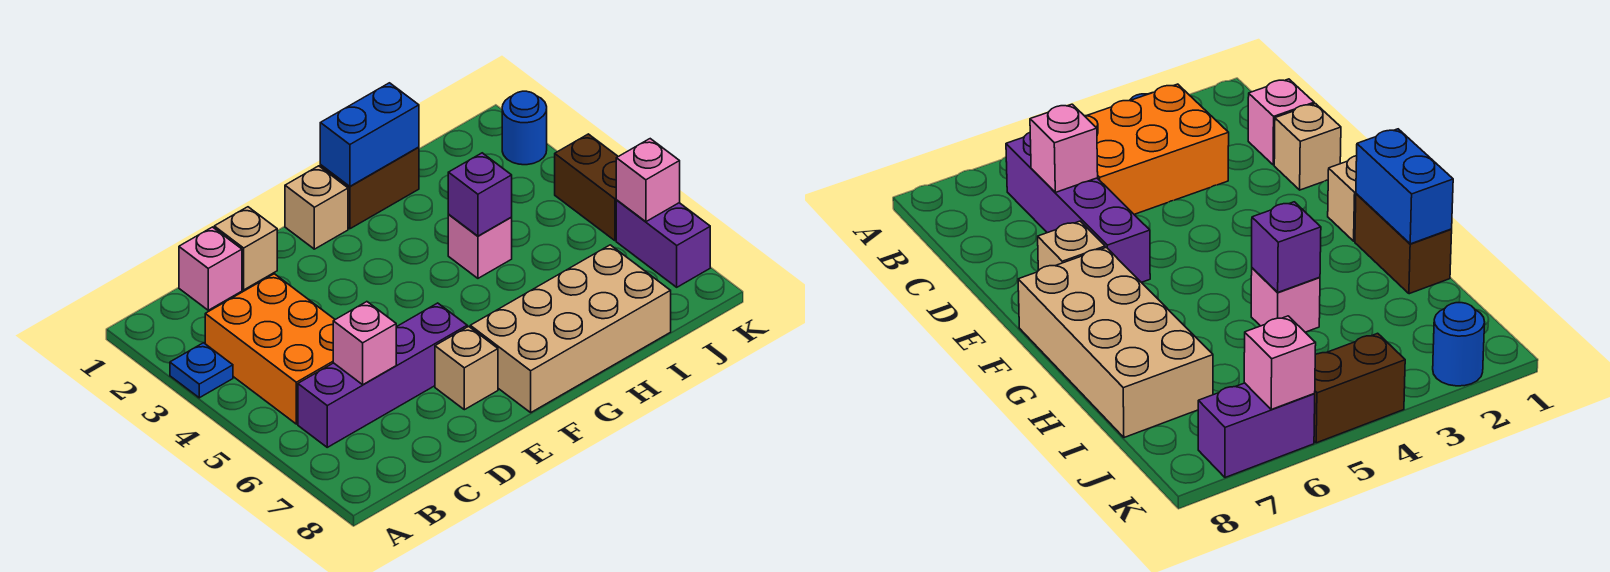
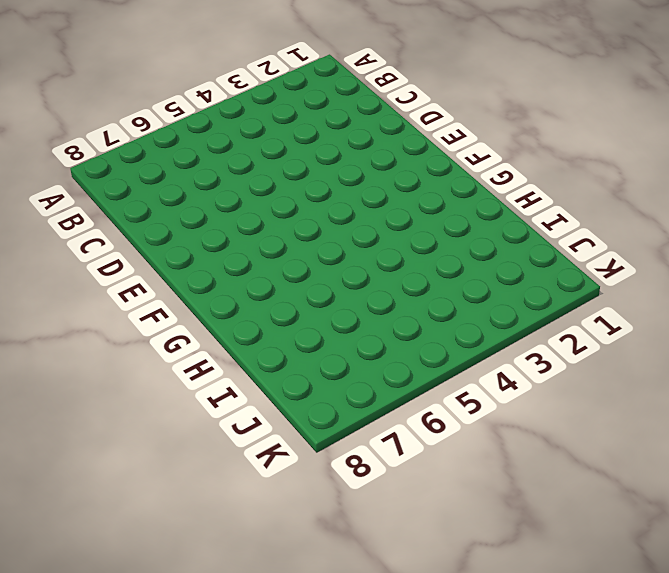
none -> blue 1x1 plate [170,343,233,398]
none -> orange 2x3 brick [205,274,335,424]
none -> purple 1x4 brick [298,303,467,447]

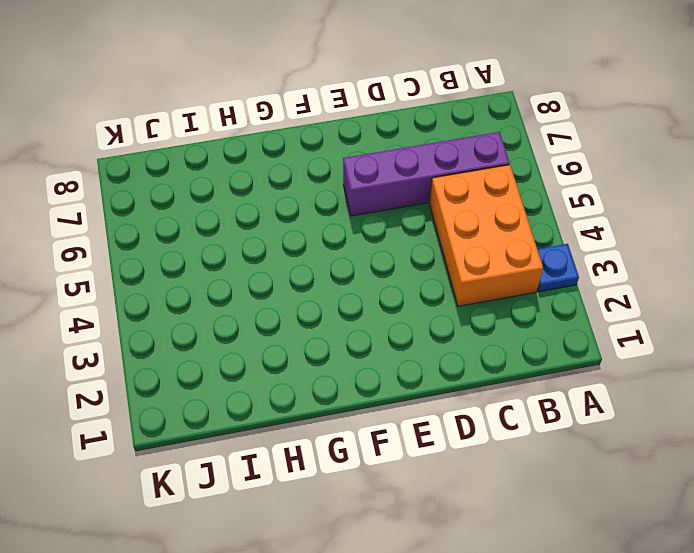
none -> pink 1x1 brick [179,227,242,310]
none -> tan 1x1 brick [214,207,277,290]
none -> tan 1x1 brick [435,326,498,410]

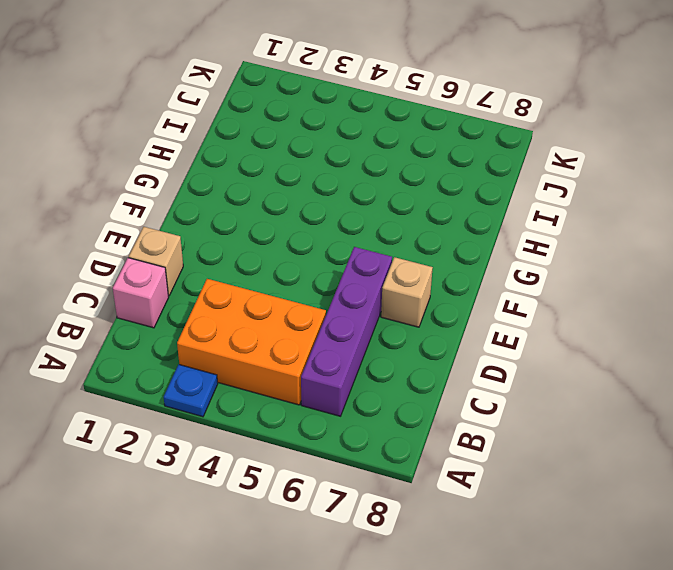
none -> tan 1x1 brick [285,166,348,249]
none -> tan 2x4 brick [470,245,671,412]
none -> brown 1x2 brick [320,147,419,229]

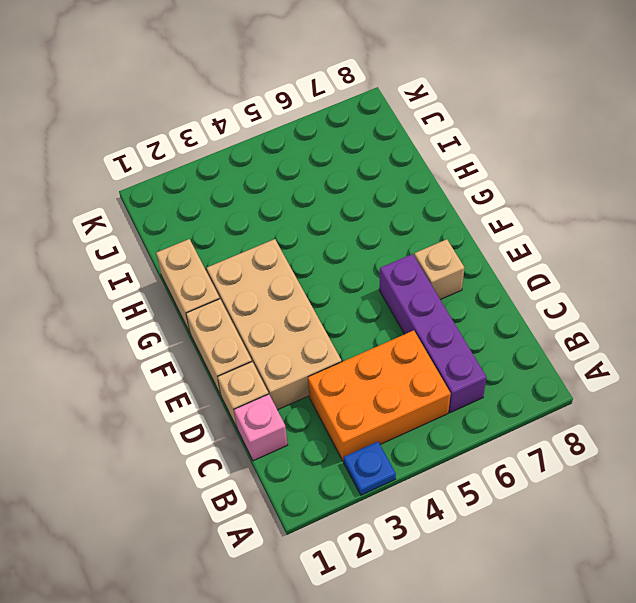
tan 2x4 brick [207,239,341,410] -> tan 2x4 brick moved to [470,245,671,412]
tan 1x2 brick [186,299,252,395] -> tan 1x1 brick [285,166,348,249]
tan 1x2 brick [156,239,220,332] -> brown 1x2 brick [320,147,419,229]
none -> pink 1x1 brick [448,215,512,278]
none -> blue 1x1 round brick [502,91,547,165]
none -> brown 1x2 brick [555,134,618,241]

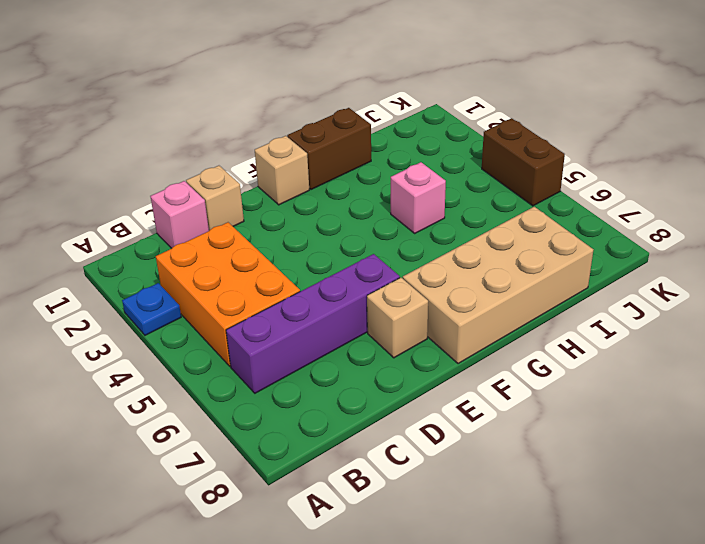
none -> blue 1x1 round brick [502,91,547,165]
none -> purple 1x2 brick [616,200,710,287]
none -> pink 1x1 brick [333,302,396,385]

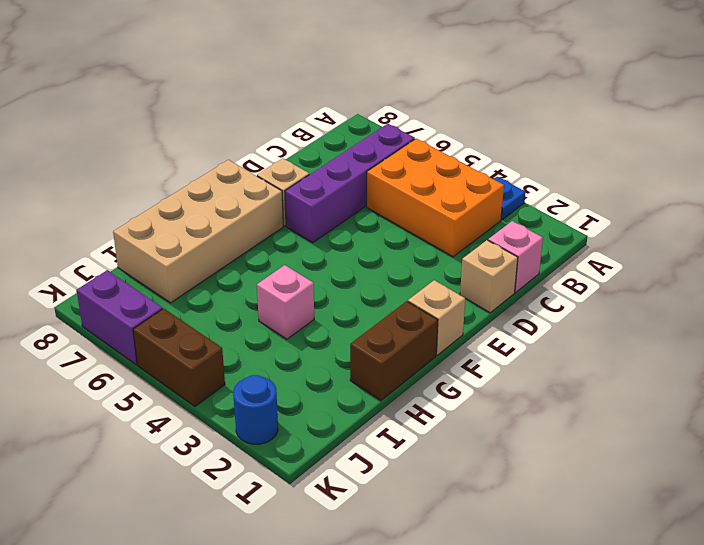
none -> pink 1x1 brick [333,302,396,385]
none -> blue 1x2 brick [320,83,419,186]
none -> purple 1x1 brick [448,153,512,236]

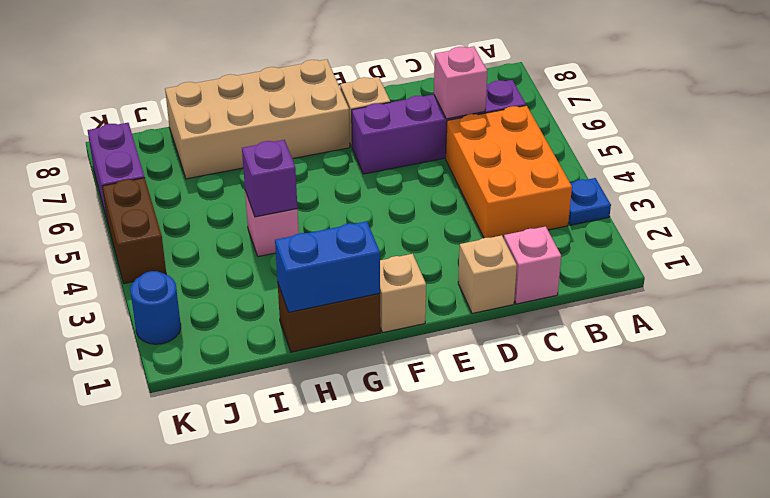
none -> pink 1x1 brick [616,139,680,222]

